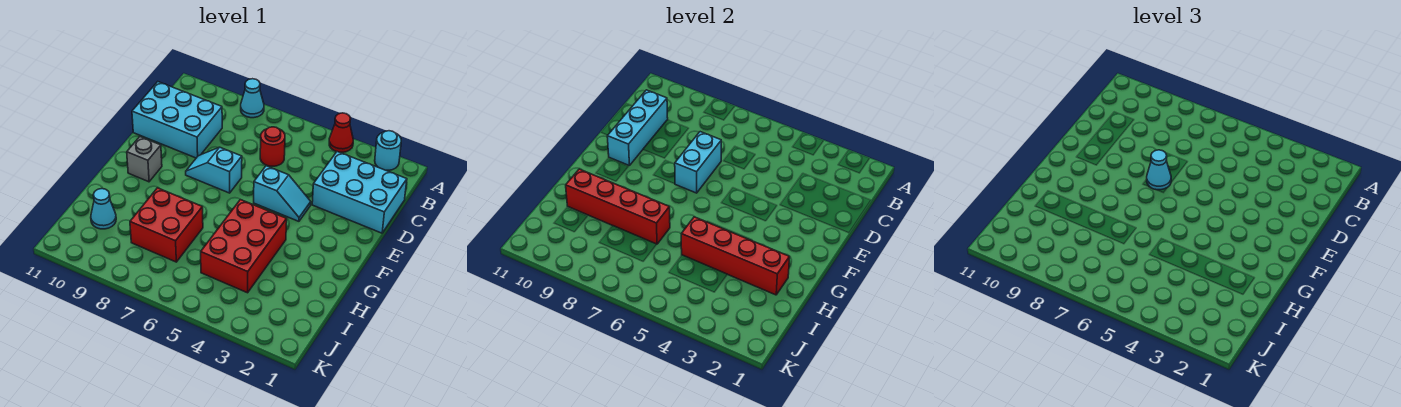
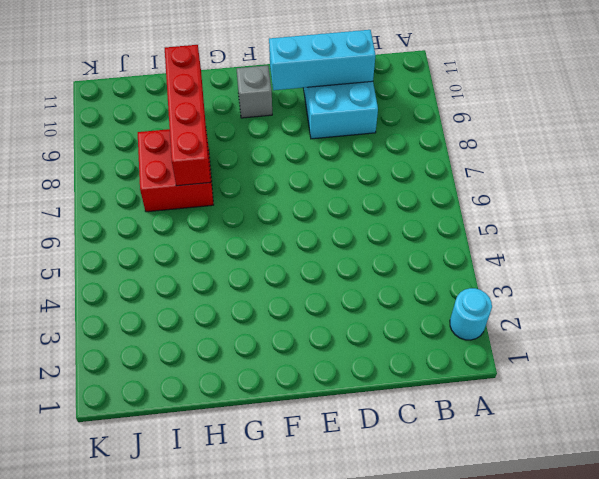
none -> red 1x1 cone [329,113,353,152]
none -> cyan 1x1 cone [241,79,264,118]
none -> cyan 2x3 brick [312,152,407,233]

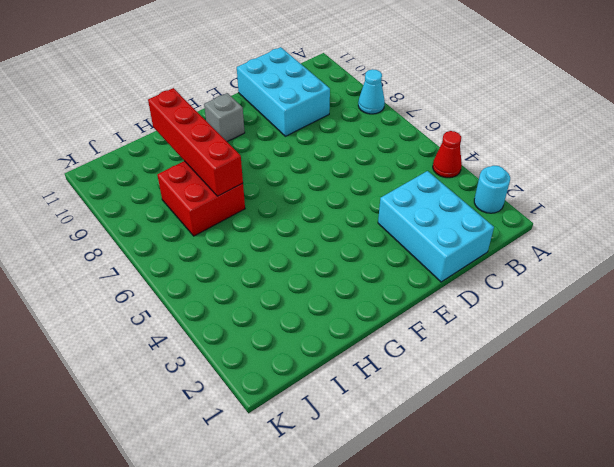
none -> red 1x1 round brick [260,127,285,166]
none -> cyan 1x2 slope [254,166,311,221]
none -> cyan 1x2 slope [186,147,242,193]

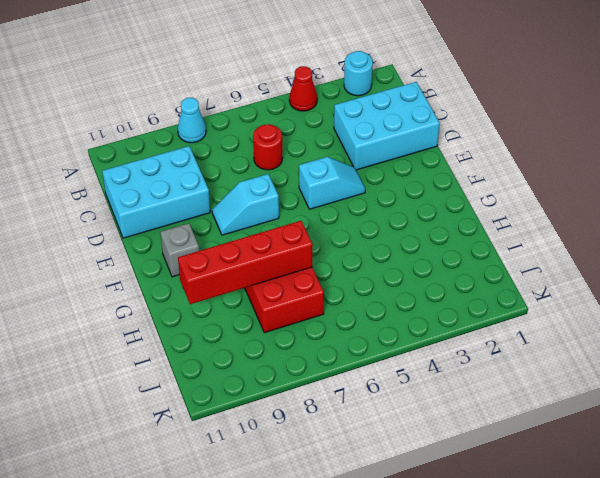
none -> red 2x3 brick [201,199,287,293]
none -> cyan 1x1 cone [91,189,116,229]
none -> cyan 1x3 brick [607,90,668,166]

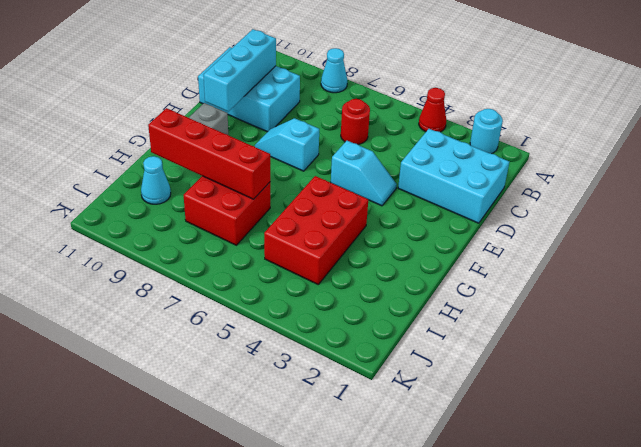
none -> cyan 1x2 brick [675,132,721,193]
none -> red 1x4 brick [681,217,790,295]
none -> cyan 1x1 cone [1147,150,1171,190]

